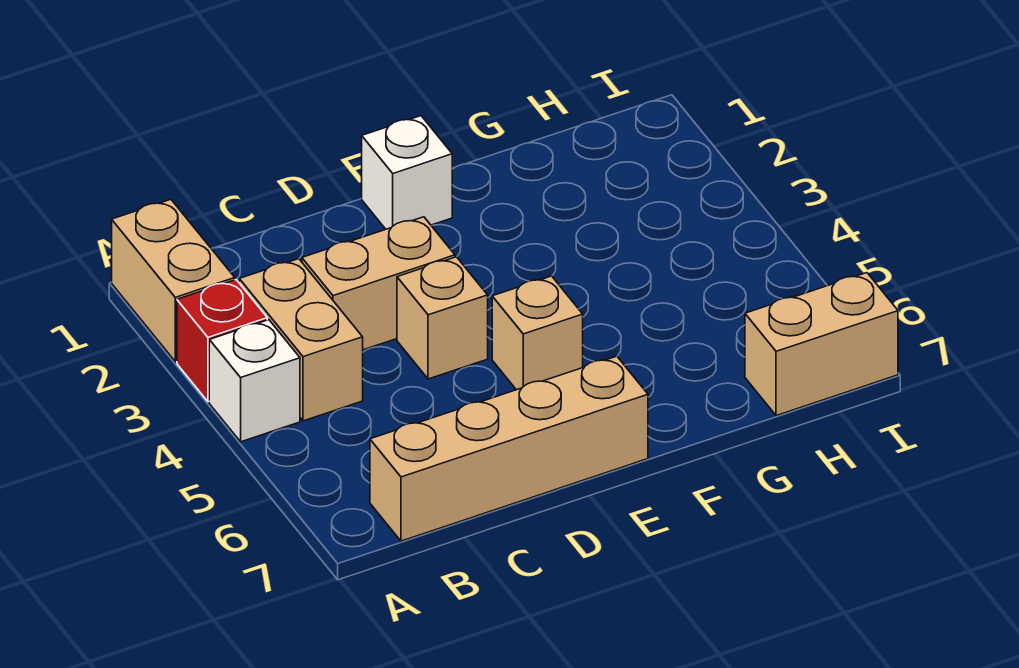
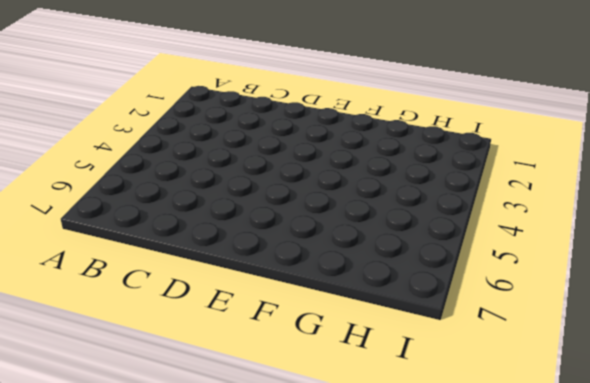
none -> tan 1x2 brick [112,199,235,362]
none -> red 1x1 brick [177,280,267,402]

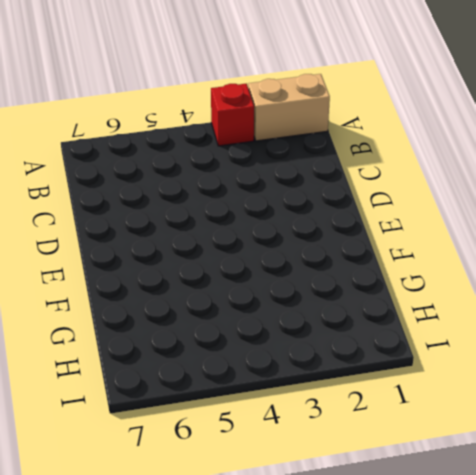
none -> white 1x1 brick [209,320,300,442]
none -> tan 1x2 brick [239,259,363,421]

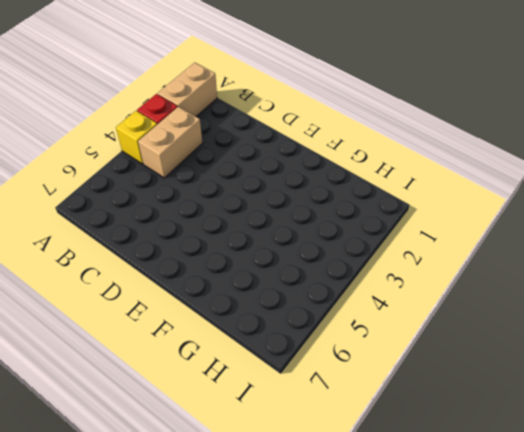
yellow 1x1 brick [116,111,157,164] -> white 1x1 brick [209,320,300,442]
none -> tan 1x4 brick [370,356,648,541]
none -> tan 1x2 brick [302,217,455,350]

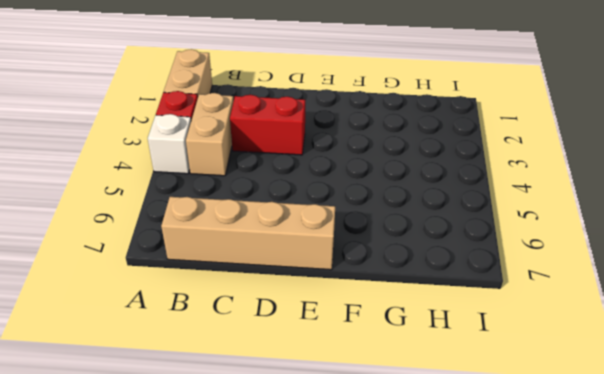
red 1x2 brick [230,95,305,155] -> tan 1x2 brick [302,217,455,350]
none -> tan 1x1 brick [397,257,488,379]
none -> white 1x1 brick [362,116,452,229]

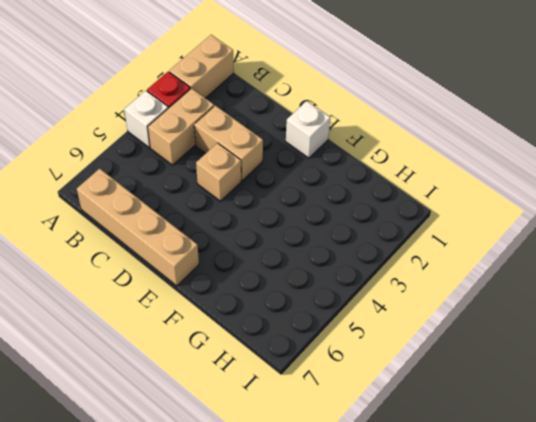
none -> tan 1x1 brick [492,276,583,390]
none -> tan 1x2 brick [745,273,898,416]

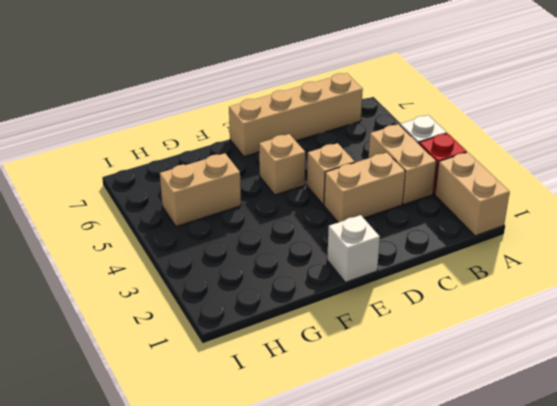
tan 1x2 brick [160,153,241,227] -> tan 1x2 brick moved to [745,273,898,416]

